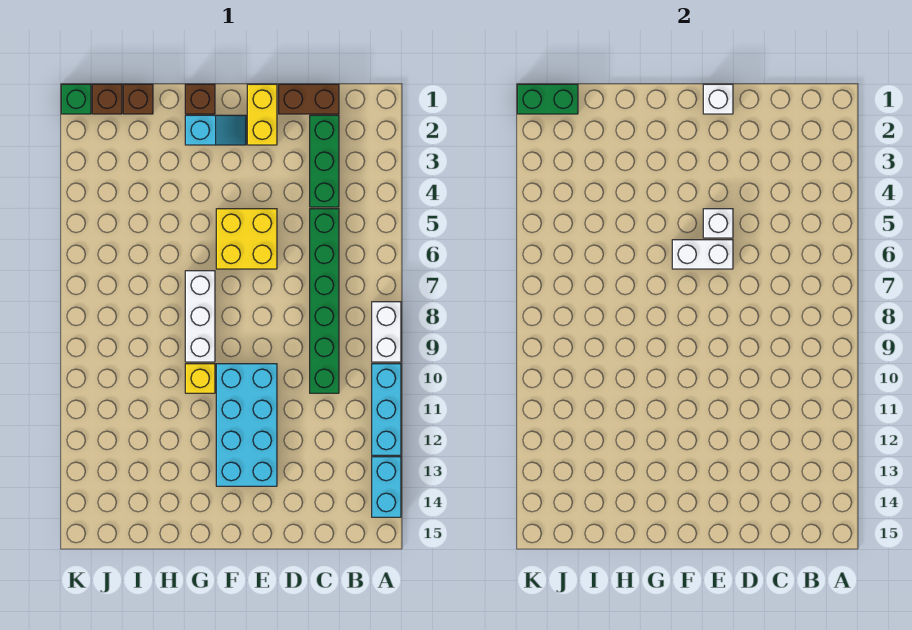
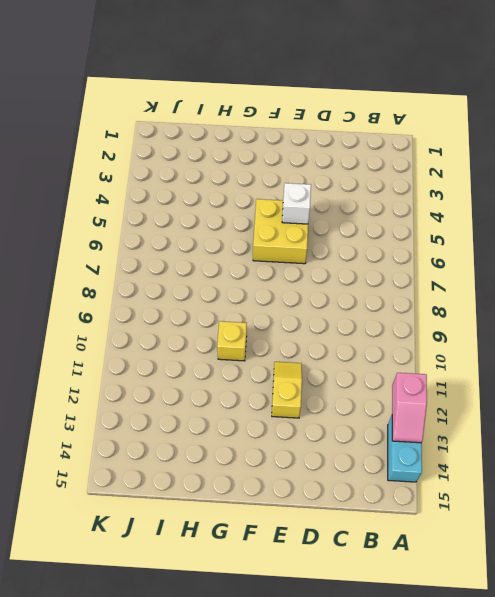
pink 1x2 slope [392,373,427,443] -> none
yellow 1x2 slope [272,362,302,418] -> cyan 2x4 brick [216,364,277,486]
none -> white 1x2 brick [372,302,401,362]
none -> cyan 1x3 brick [372,364,401,455]
none -> brown 1x2 brick [279,84,339,114]

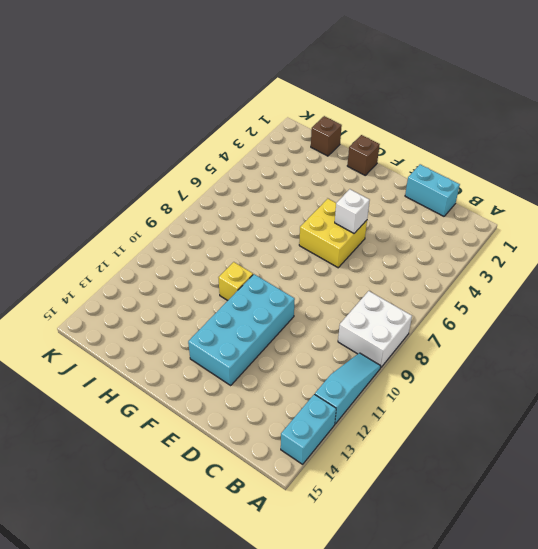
white 2x2 brick [338,291,412,368] -> white 1x2 brick [372,302,401,362]
cyan 1x3 slope [315,353,381,424] -> cyan 1x3 brick [372,364,401,455]
cyan 1x2 brick [405,164,460,216] -> brown 1x2 brick [279,84,339,114]
none -> green 1x3 brick [310,115,339,207]
none -> green 1x6 brick [310,209,339,393]
none -> yellow 1x2 brick [247,84,277,145]

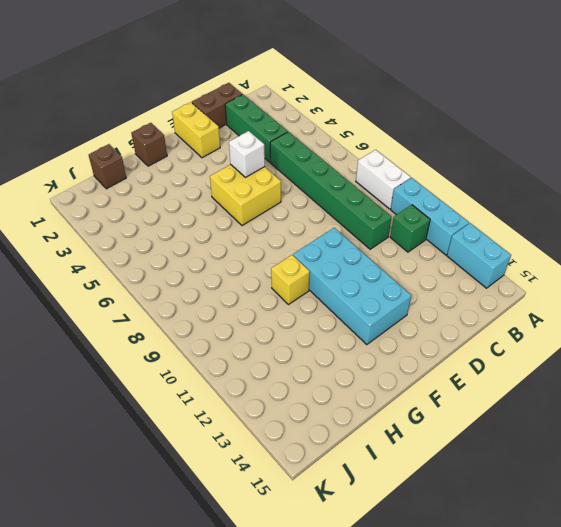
green 1x1 brick [390,205,430,252] -> green 1x1 brick moved to [61,84,91,114]
none -> cyan 1x2 slope [185,115,246,145]
none -> white 1x3 brick [185,271,215,362]
none -> brown 1x1 brick [92,84,122,114]

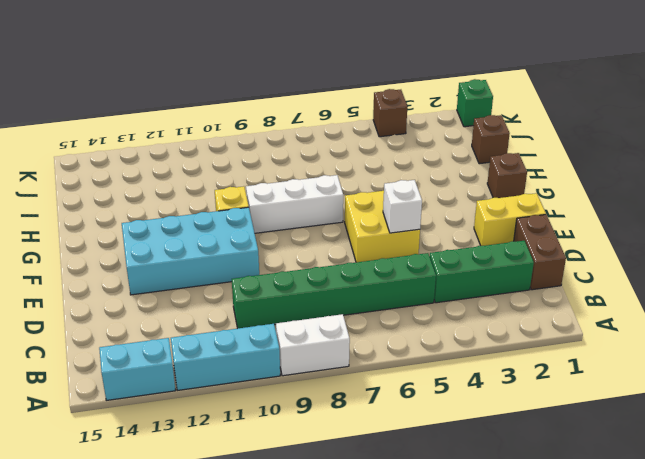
brown 1x1 brick [373,89,407,137] -> brown 1x1 brick moved to [92,84,122,114]
none -> cyan 1x2 slope [185,115,246,145]
none -> white 1x1 brick [703,84,733,114]
none -> white 1x2 brick [672,240,733,269]

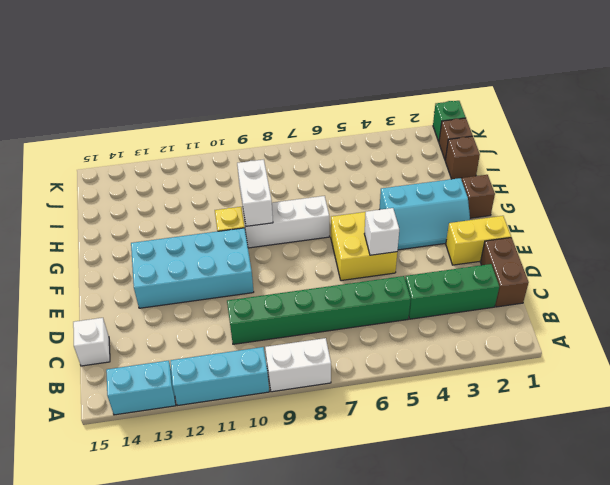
white 1x1 brick [73,318,110,366] -> white 1x1 brick moved to [703,84,733,114]
cyan 2x3 slope [379,178,470,250] -> cyan 1x2 slope [185,115,246,145]
white 1x2 brick [237,160,273,226] -> white 1x2 brick moved to [672,240,733,269]
none -> green 1x2 brick [517,84,578,114]

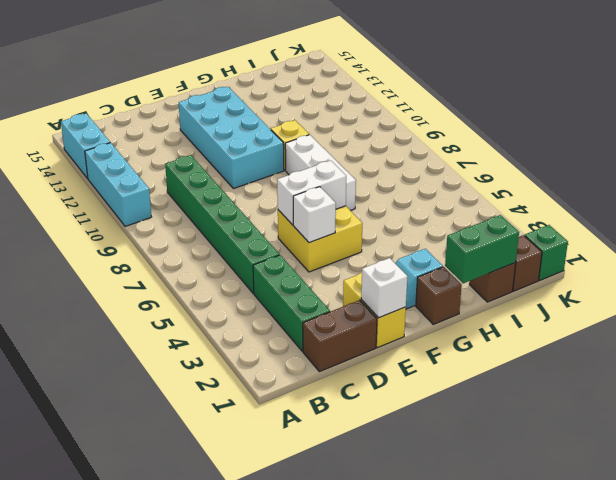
green 1x2 brick [445,215,519,283] -> green 1x2 brick moved to [517,84,578,114]
none -> white 1x2 brick [372,302,401,362]

